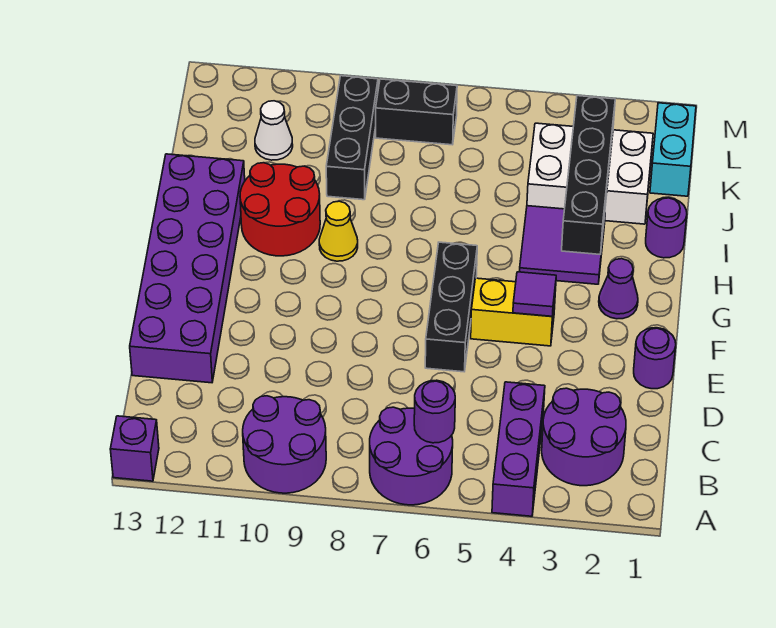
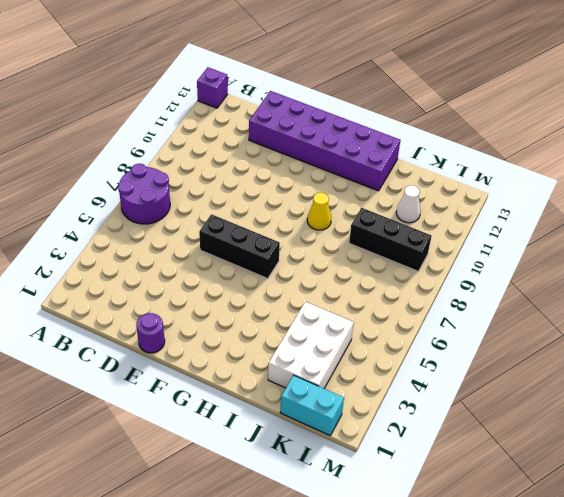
none -> purple 1x3 brick [492,382,545,516]
none -> purple 2x2 round brick [243,396,326,493]
none -> purple 2x2 round brick [542,388,626,486]

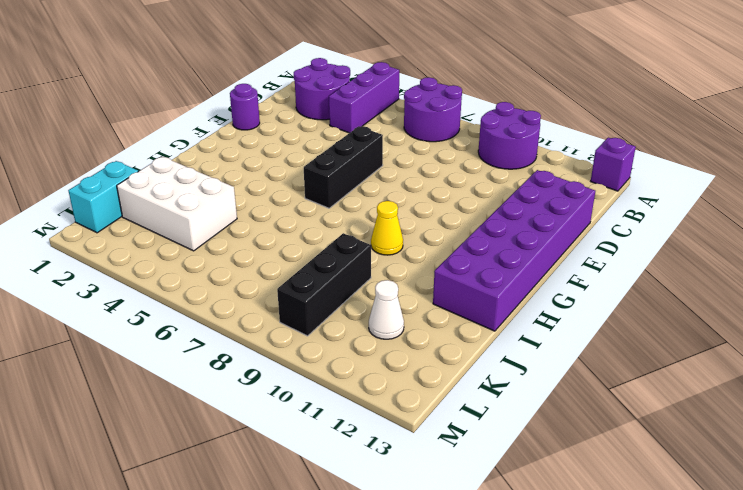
none -> yellow 1x2 brick [471,278,556,346]
none -> purple 1x1 cone [599,259,638,319]
none -> purple 2x2 tile [519,206,605,284]

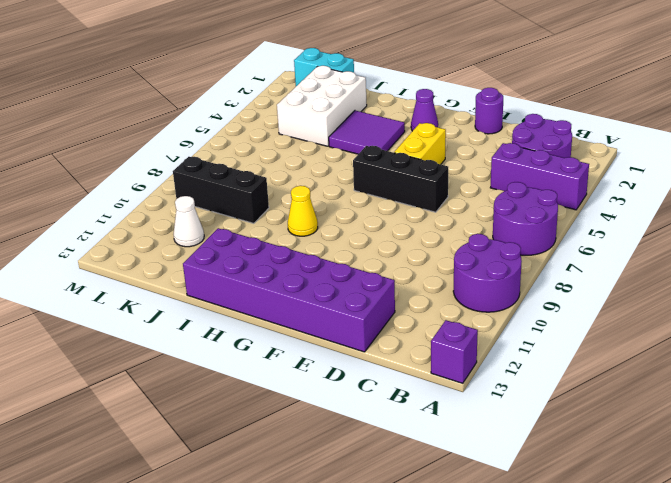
none -> red 2x2 round brick [240,163,320,256]
none -> purple 1x1 round brick [646,198,687,258]
none -> black 1x2 brick [376,79,457,145]

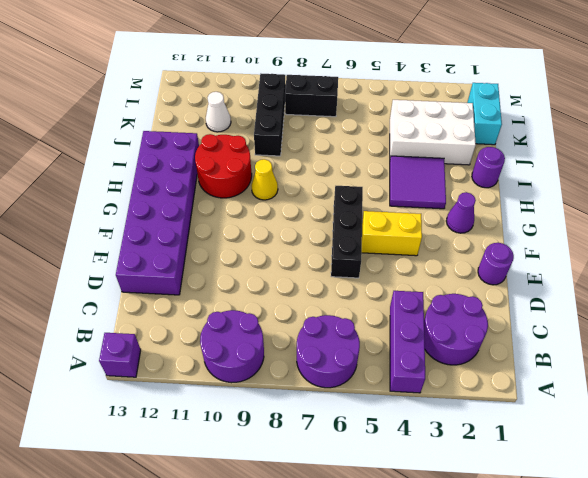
none -> purple 1x1 round brick [414,380,455,443]
none -> purple 1x1 tile [513,272,556,316]
none -> black 1x4 brick [562,96,615,254]

